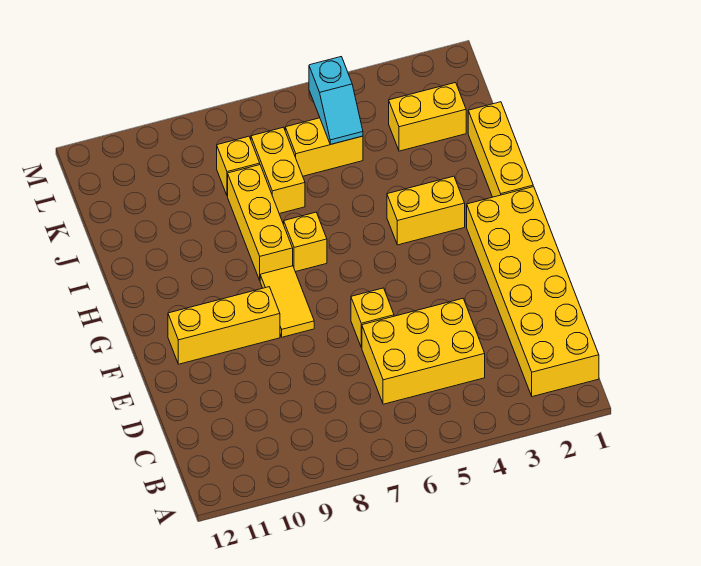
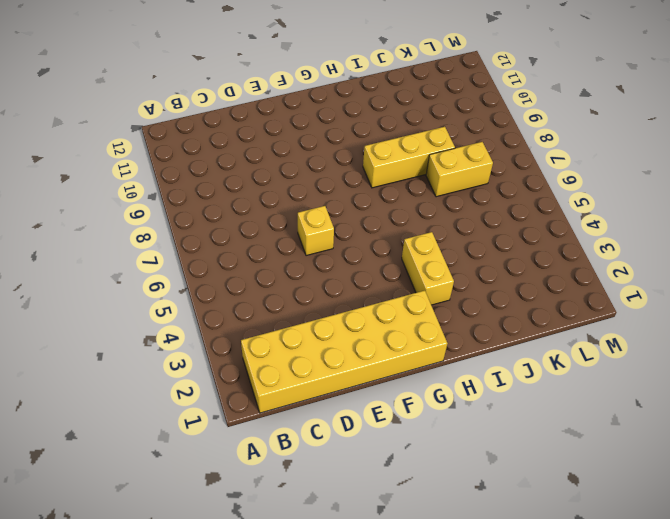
none -> yellow 2x3 brick [362,299,485,404]
none -> yellow 1x2 tile [260,266,314,337]
none -> yellow 1x3 brick [168,287,280,364]

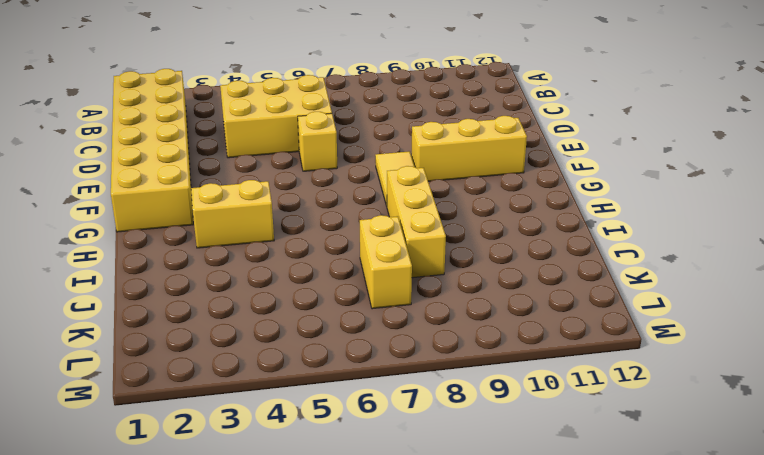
none -> yellow 1x3 brick [468,102,533,197]
none -> yellow 1x1 brick [284,212,327,272]
none -> yellow 1x2 brick [389,83,466,151]

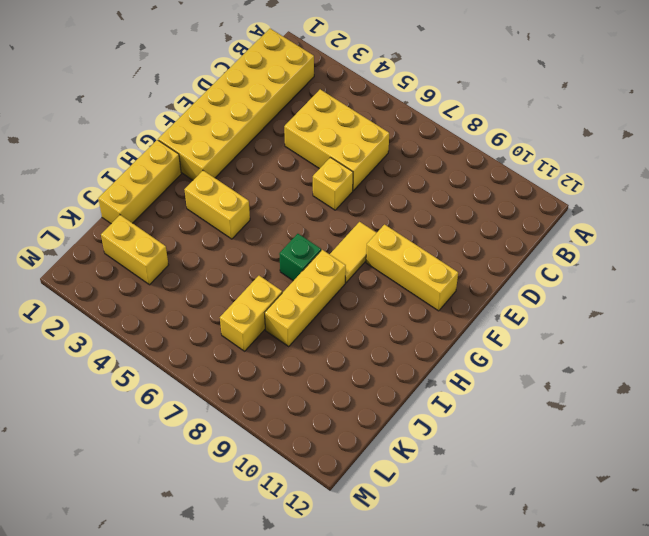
green 1x1 brick [279,234,321,281] -> yellow 1x1 brick [284,212,327,272]
none -> yellow 1x2 brick [285,118,363,176]
none -> yellow 1x1 brick [217,136,260,196]
none -> cyan 1x2 slope [309,57,363,144]

